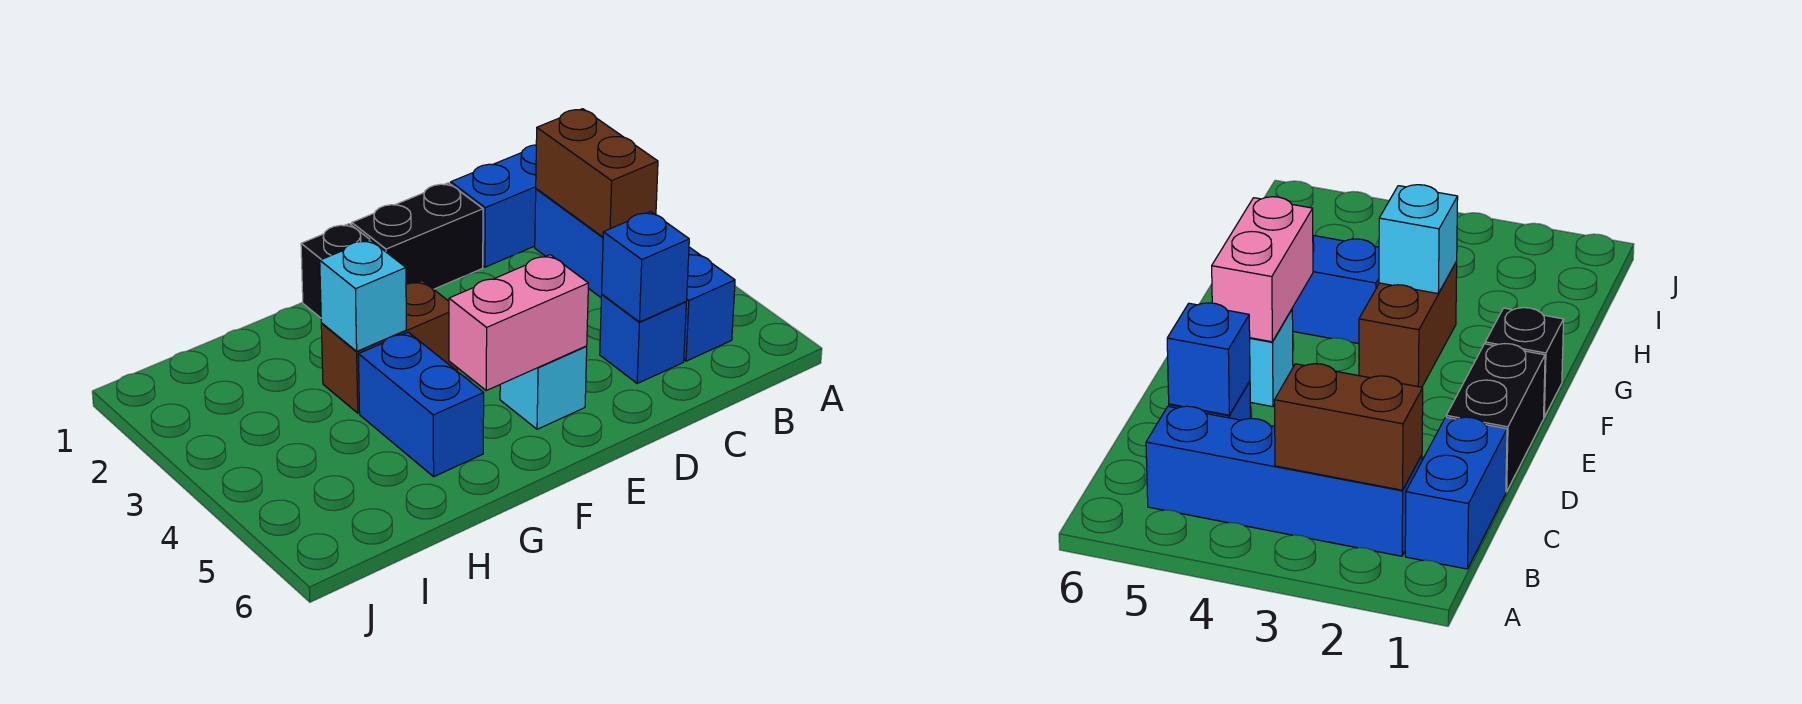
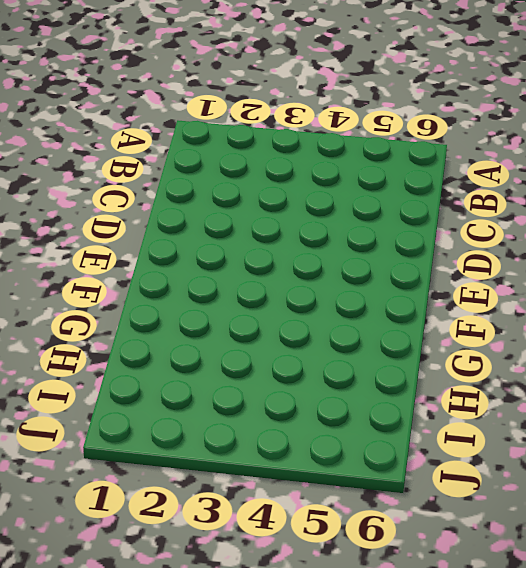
none -> blue 1x2 brick [451,145,536,267]
none -> blue 1x4 brick [535,189,735,361]
none -> blue 1x1 brick [600,295,686,383]

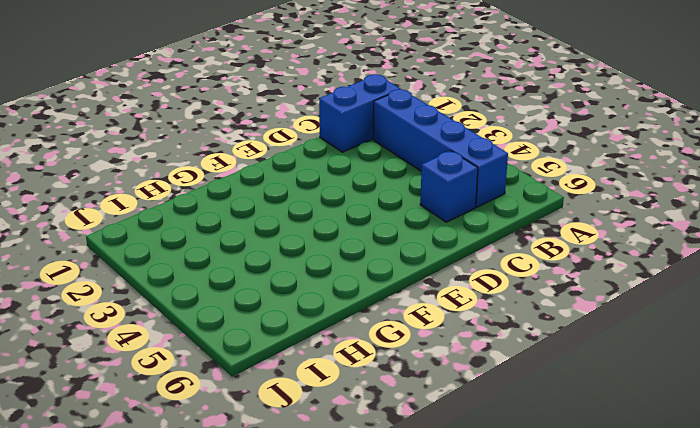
none -> black 1x2 brick [352,183,483,289]
none -> cyan 1x1 brick [500,346,587,429]
none -> black 1x1 brick [301,224,369,318]

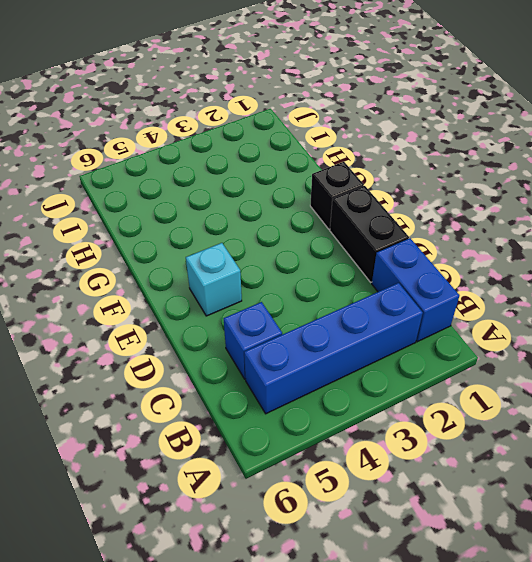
none -> brown 1x2 brick [321,281,458,413]
none -> blue 1x2 brick [358,332,484,477]
none -> brown 1x2 brick [536,109,658,237]

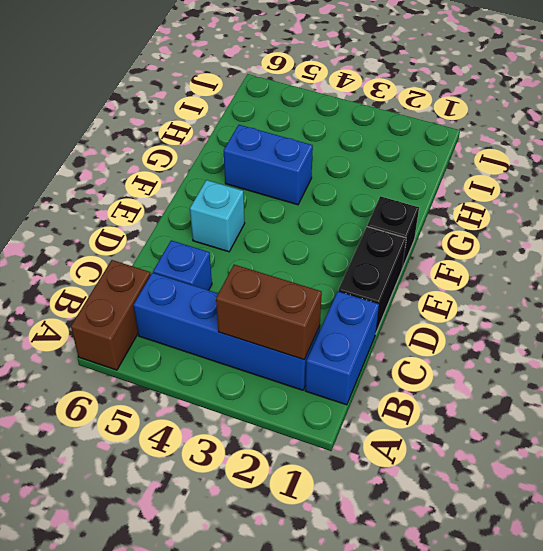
brown 1x2 brick [71,260,151,370] -> brown 1x2 brick moved to [321,281,458,413]
none -> blue 1x1 brick [602,212,689,322]
none -> pink 1x2 brick [449,255,588,390]
none -> cyan 1x1 brick [320,239,406,351]

